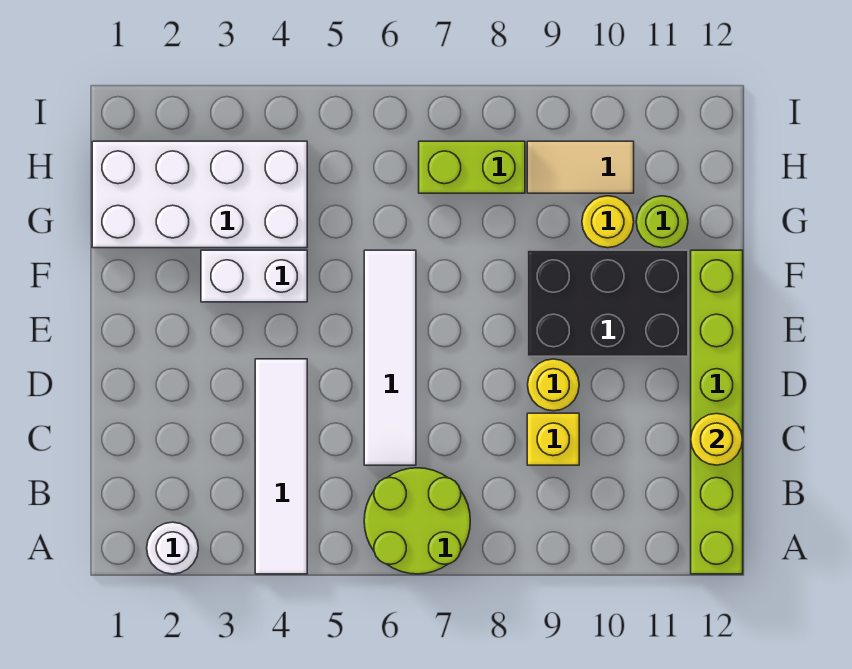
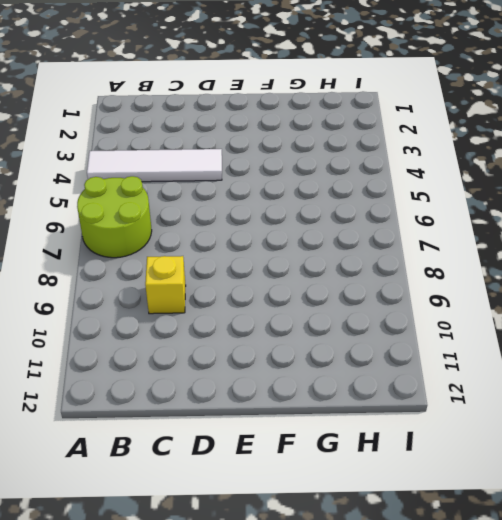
none -> white 1x1 round brick [147,522,198,574]
none -> lime 1x6 brick [691,250,743,574]
none -> white 1x4 tile [364,250,416,465]

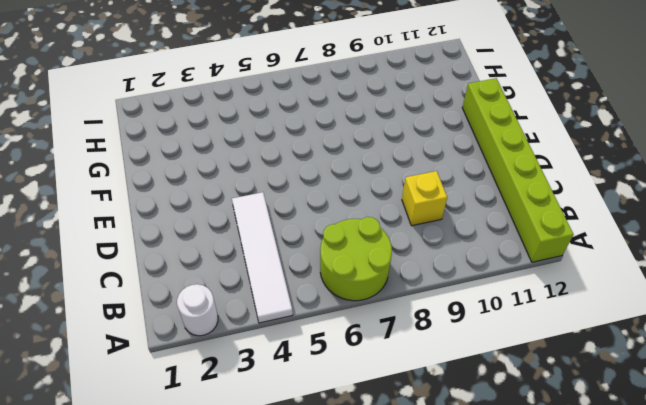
none -> white 1x4 tile [364,250,416,465]
none -> yellow 1x1 round brick [528,359,579,411]
none -> black 2x3 brick [527,250,688,356]

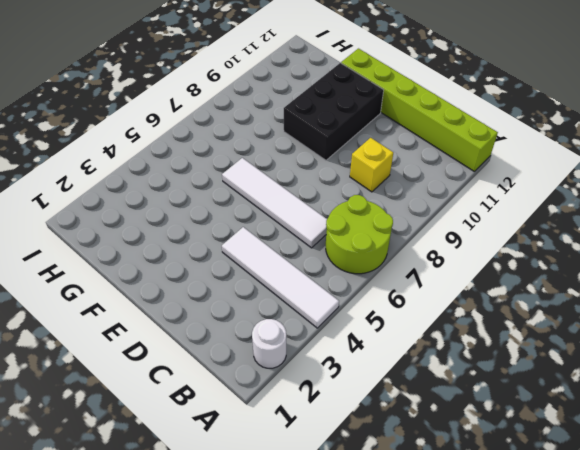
none -> yellow 1x1 round brick [528,359,579,411]
none -> white 1x2 brick [201,250,307,302]
none -> white 2x4 brick [92,141,307,248]

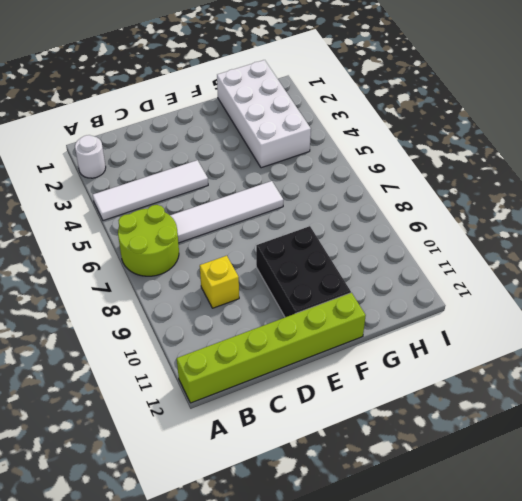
none -> yellow 1x1 round brick [528,359,579,411]
none -> white 1x2 brick [201,250,307,302]
none -> yellow 1x1 round brick [582,196,634,248]

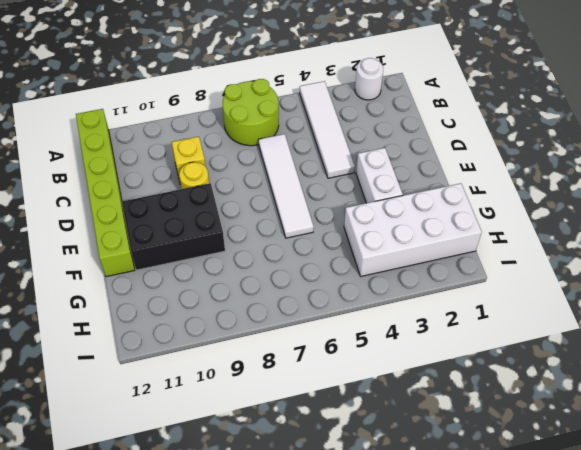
white 1x2 brick [356,148,403,203] -> white 1x2 brick turned to [201,250,307,302]
none -> yellow 1x1 round brick [582,196,634,248]
none -> lime 1x1 round brick [636,196,688,248]
none -> lime 1x2 brick [419,141,525,193]

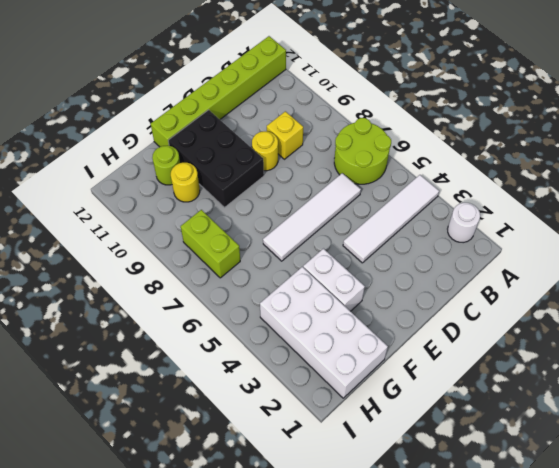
none -> tan 1x2 tile [527,141,634,193]
none -> yellow 1x1 round brick [691,414,742,465]

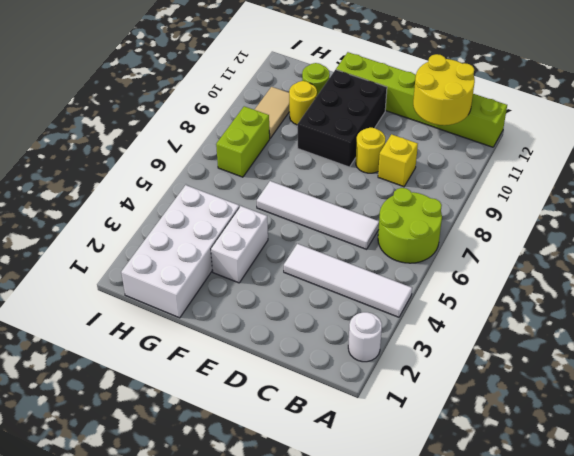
yellow 2x2 round brick [413,54,475,125] -> yellow 1x1 round brick [691,414,742,465]

